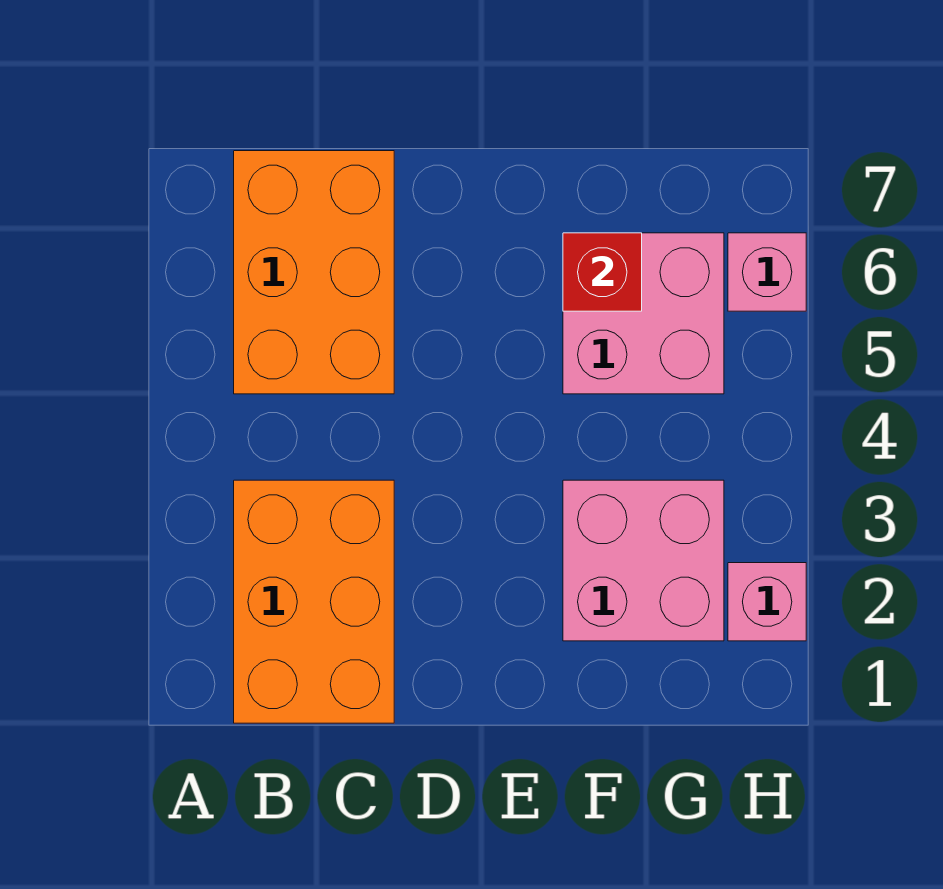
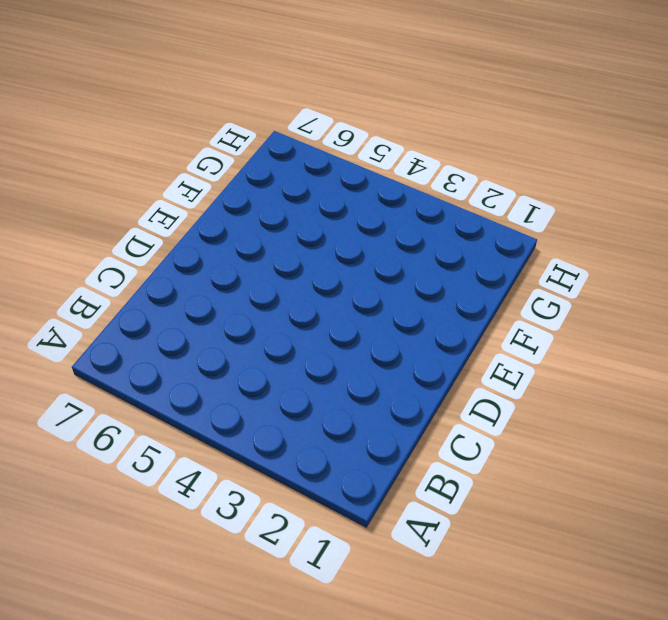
none -> orange 2x3 brick [234,480,394,723]
none -> orange 2x3 brick [234,151,394,394]

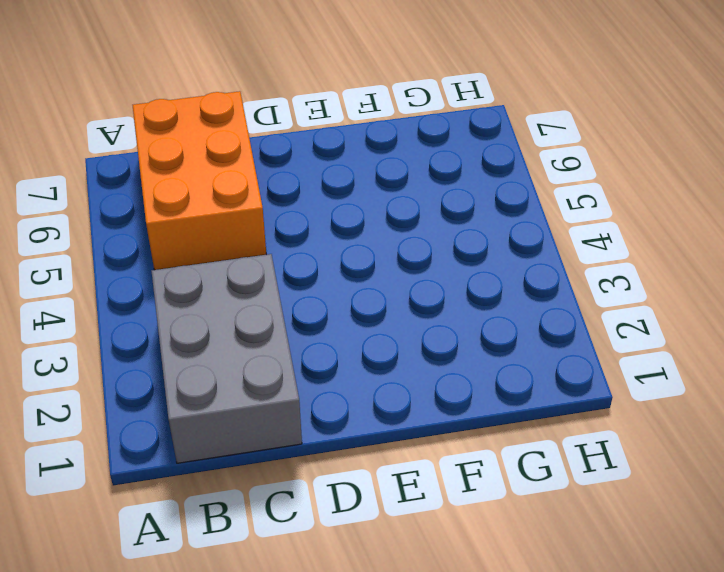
grey 2x3 brick [152,254,302,463] -> orange 2x3 brick [234,480,394,723]
none -> pink 2x2 brick [563,480,724,641]
none -> pink 2x2 brick [563,233,724,394]

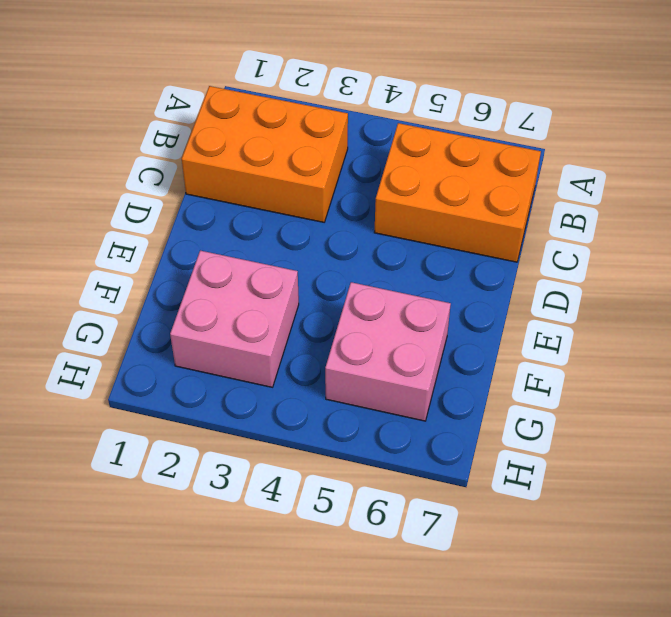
none -> pink 1x1 brick [728,563,806,641]
none -> pink 1x1 brick [728,233,806,311]

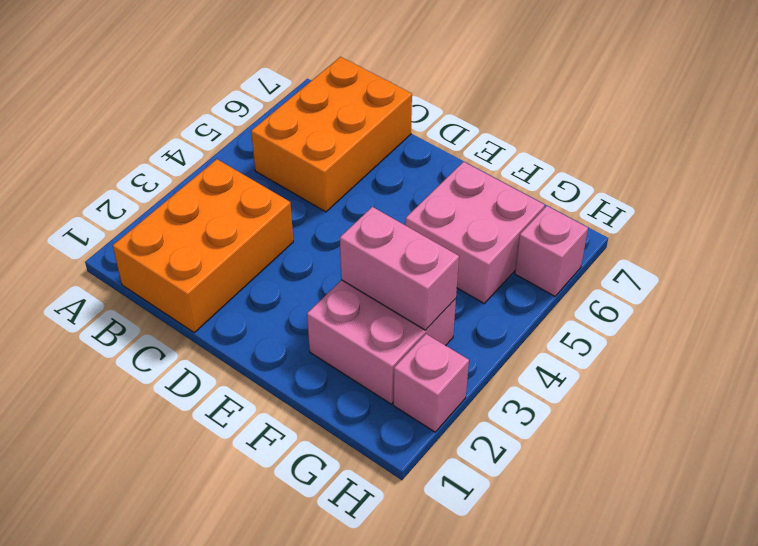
pink 1x2 brick [340,207,459,330] -> none
none -> red 1x1 brick [563,233,642,311]

